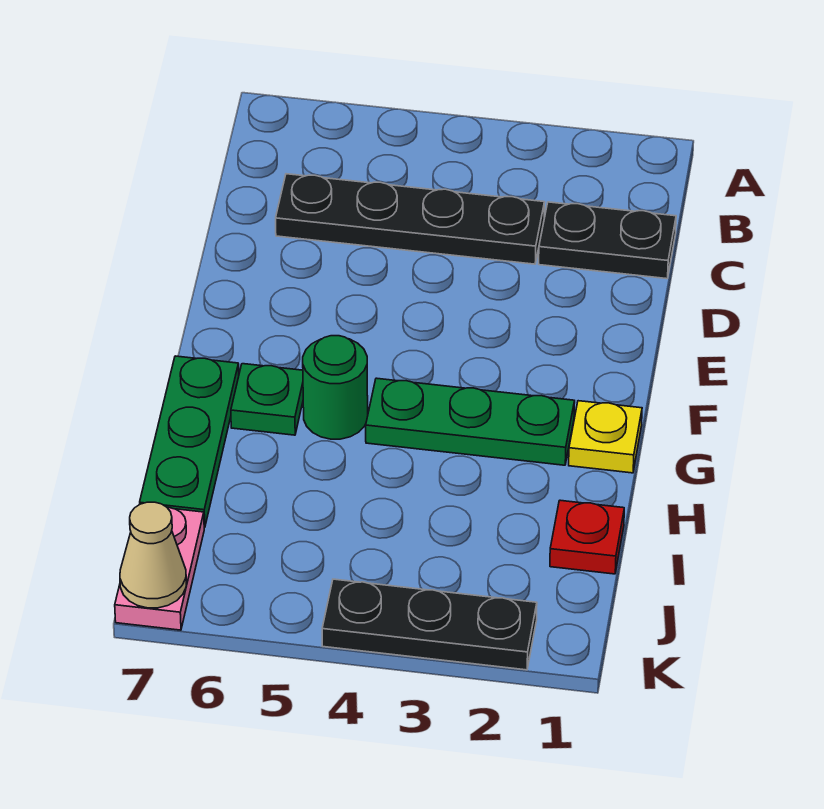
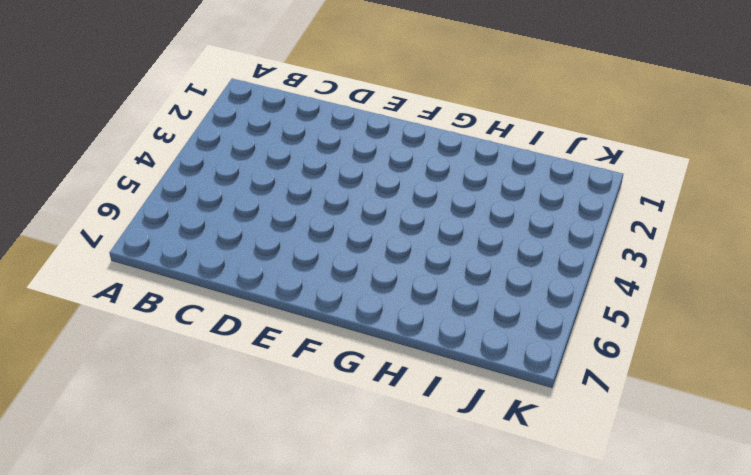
none -> black 1x2 plate [539,202,676,279]
none -> black 1x4 plate [276,174,545,264]

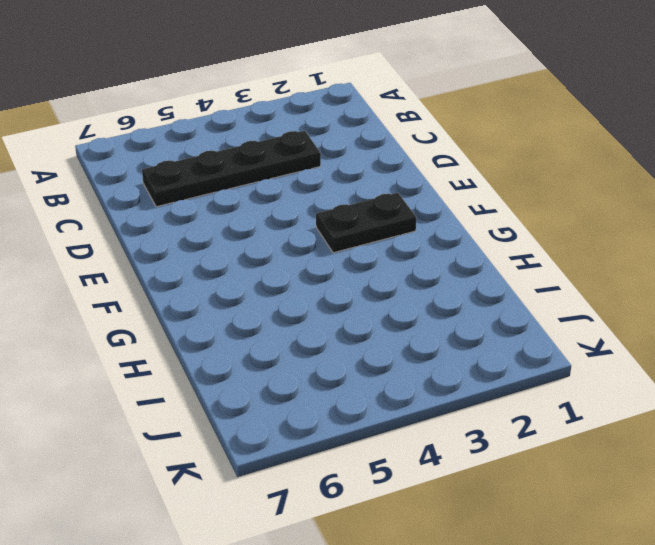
black 1x2 plate [316,193,416,253] -> black 1x2 plate moved to [539,202,676,279]
none -> yellow 1x1 plate [569,401,642,473]
none -> green 1x3 plate [366,378,575,465]

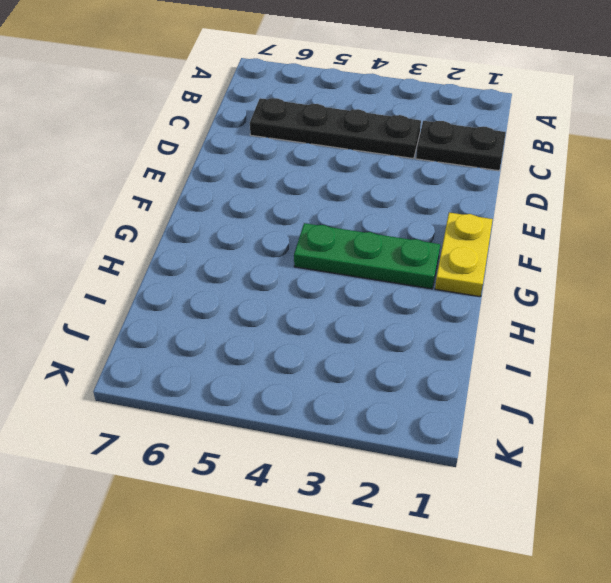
yellow 1x2 plate [435,212,493,297] -> yellow 1x1 plate [569,401,642,473]
none -> green 1x1 round brick [303,336,368,439]
none -> green 1x1 plate [231,364,303,435]

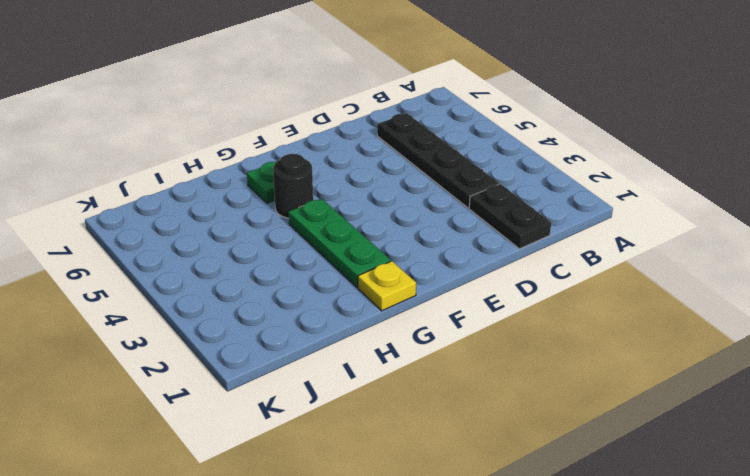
black 1x1 round brick [273,154,313,218] -> green 1x1 round brick [303,336,368,439]
none -> green 1x3 plate [140,356,239,528]
none -> red 1x1 plate [550,500,624,574]

